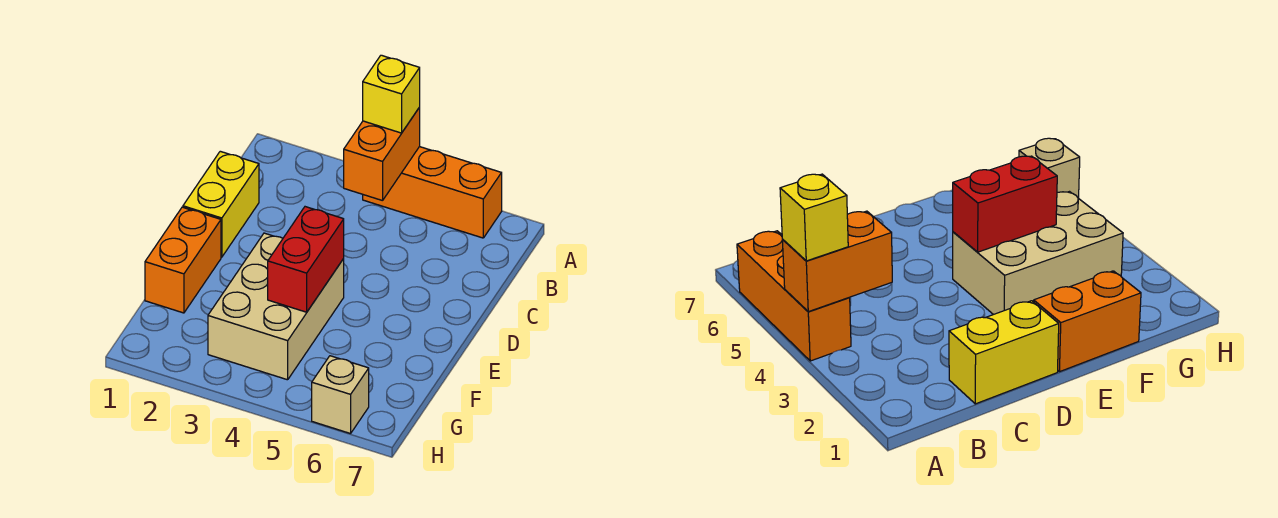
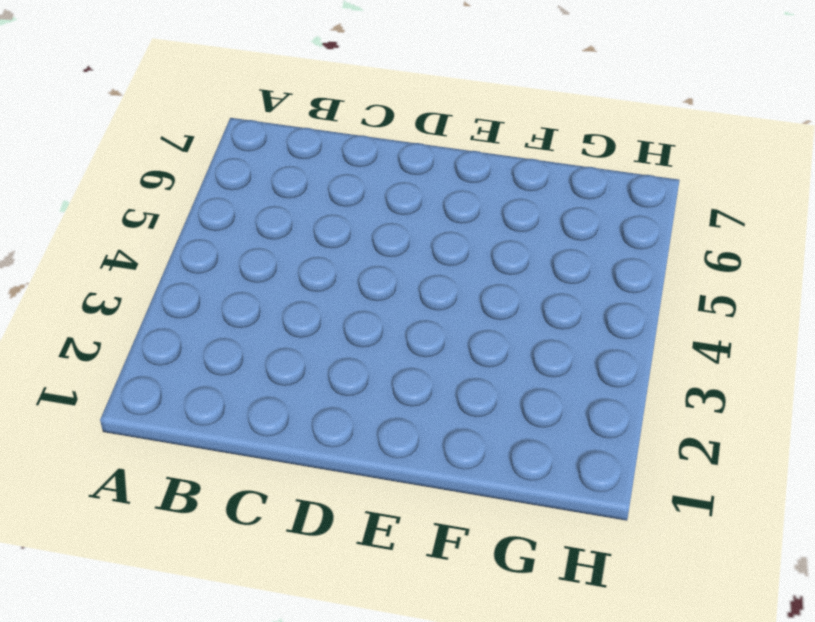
none -> orange 1x3 brick [363,147,502,238]
none -> yellow 1x2 brick [183,151,259,257]

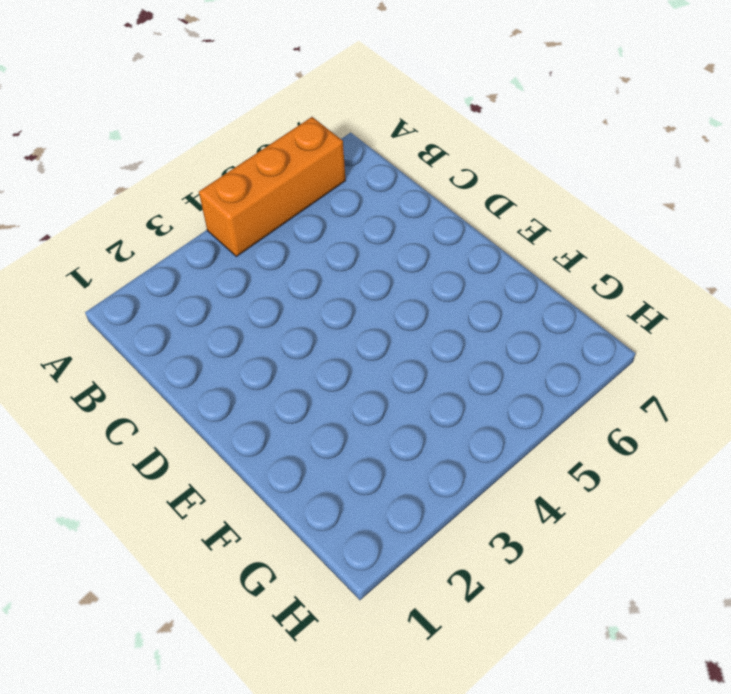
none -> yellow 1x2 brick [183,151,259,257]
none -> orange 1x2 brick [145,207,221,313]

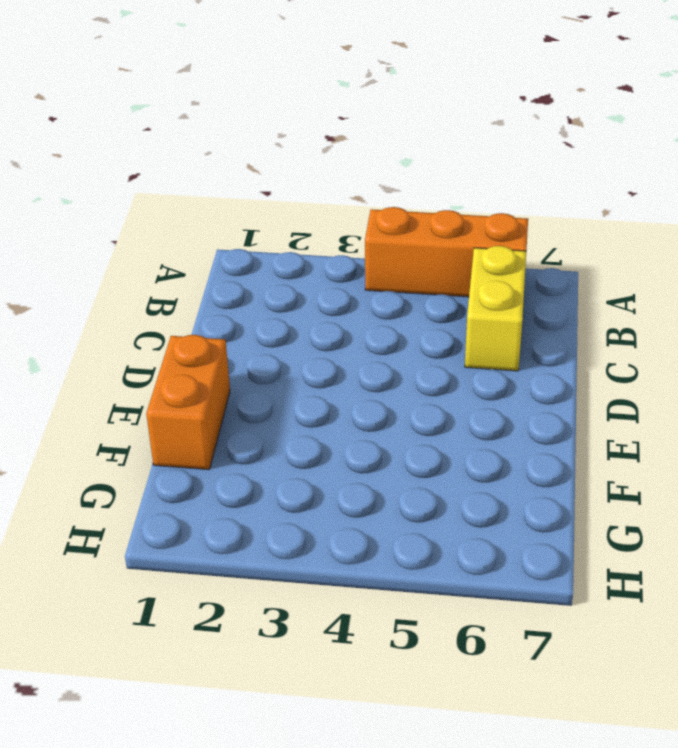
yellow 1x2 brick [465,246,526,371] -> yellow 1x2 brick moved to [183,151,259,257]
none -> tan 2x3 brick [208,233,344,380]
none -> tan 1x1 brick [312,356,369,434]

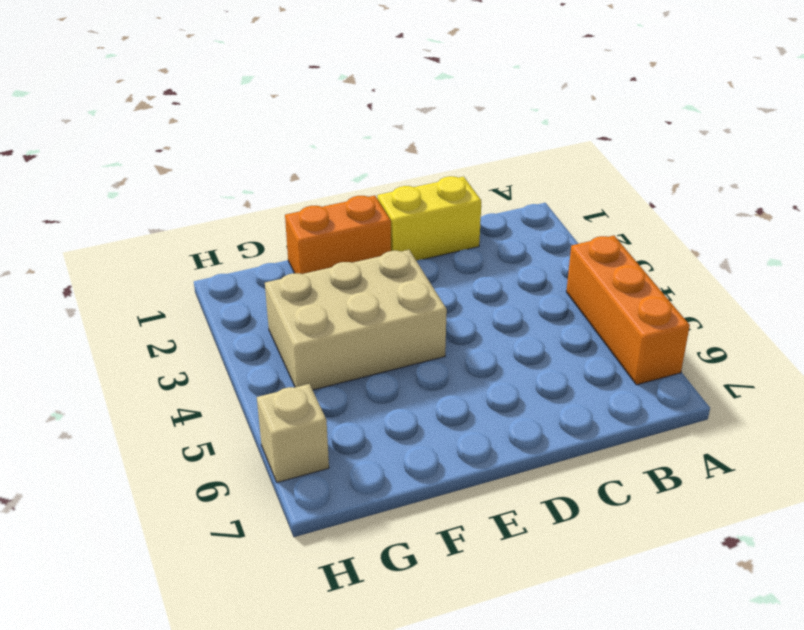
none -> orange 1x2 brick [344,107,420,201]
none -> red 1x2 brick [268,207,344,312]

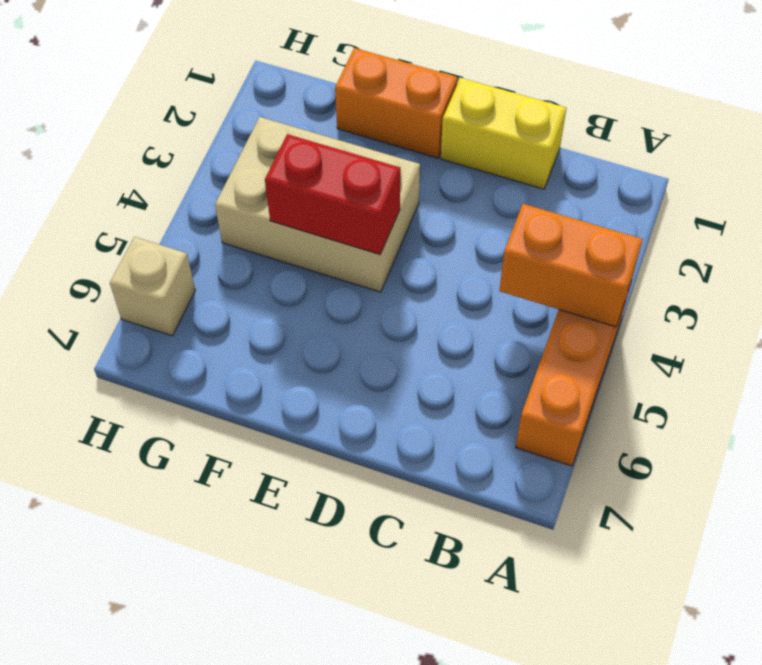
none -> yellow 1x1 brick [363,55,420,133]

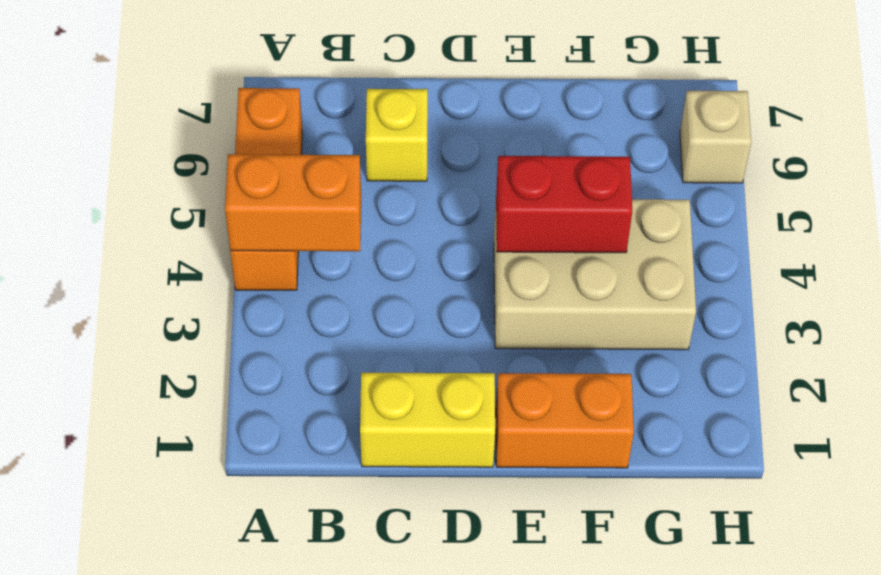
yellow 1x1 brick [366,89,428,181] -> yellow 1x1 brick moved to [363,55,420,133]

